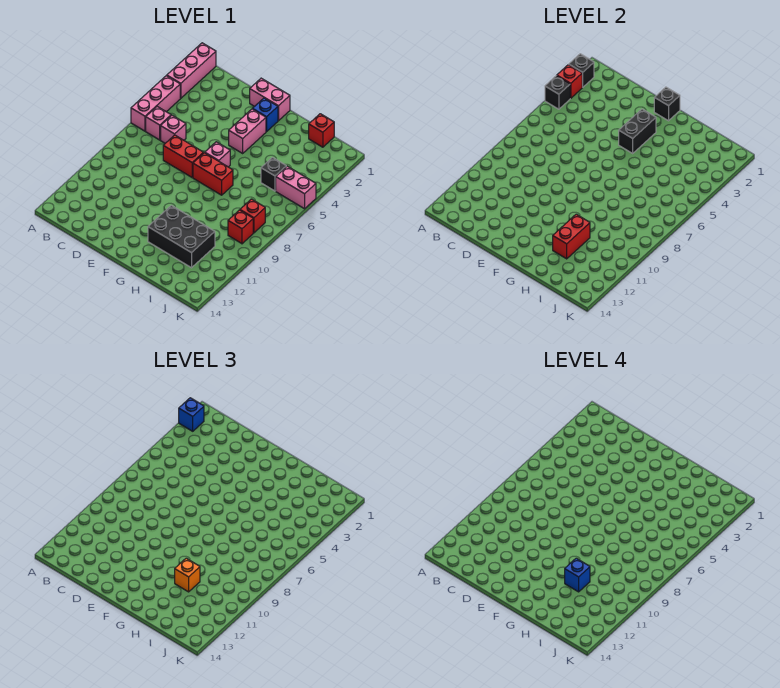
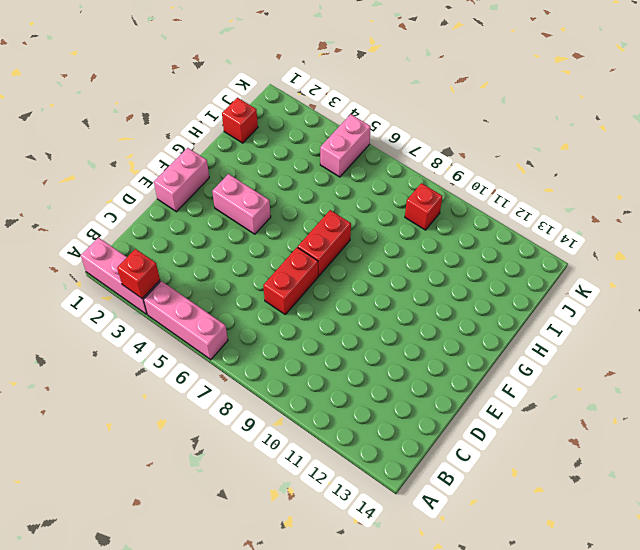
none -> pink 1x1 brick [146,107,171,140]
none -> pink 1x1 brick [161,115,186,143]
none -> blue 1x1 brick [253,98,278,132]

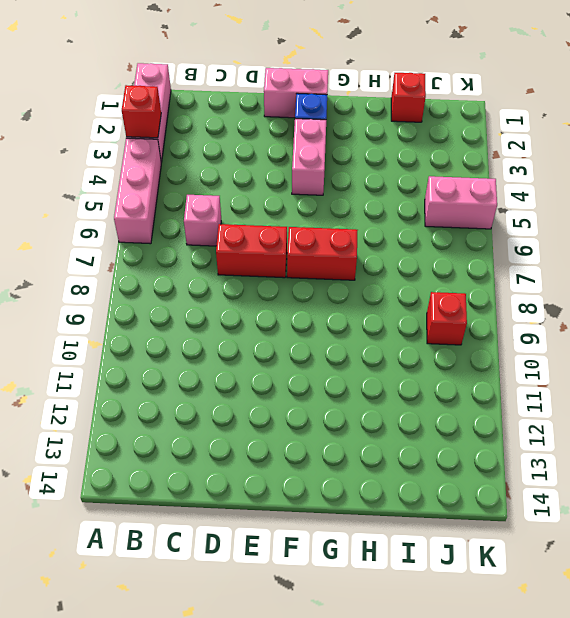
none -> pink 1x1 brick [146,107,171,140]
none -> pink 1x1 brick [205,142,230,167]
none -> black 2x3 brick [148,205,215,268]

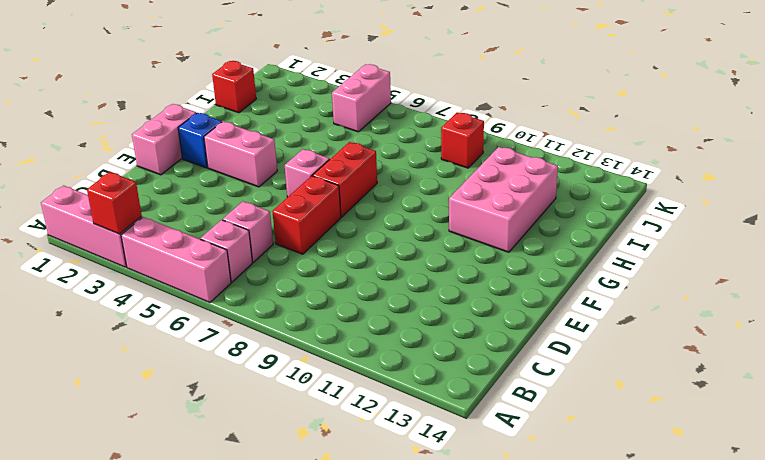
pink 2x3 brick [449,147,558,252] -> black 2x3 brick [148,205,215,268]
none -> black 1x1 brick [261,158,286,191]
none -> red 1x1 brick [240,199,265,233]
none -> black 1x1 brick [569,54,594,87]

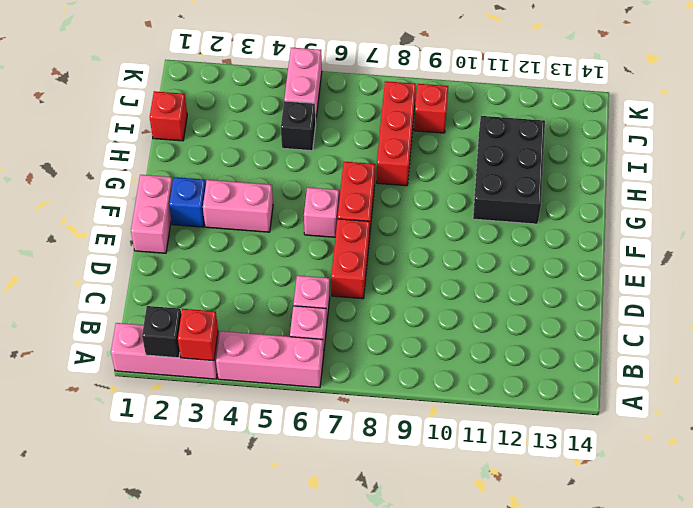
red 1x3 brick [376,81,416,186] -> red 1x1 brick [240,199,265,233]
none -> black 1x1 brick [545,76,570,109]
none -> black 1x1 brick [654,87,680,121]
none -> black 1x2 brick [619,109,656,153]

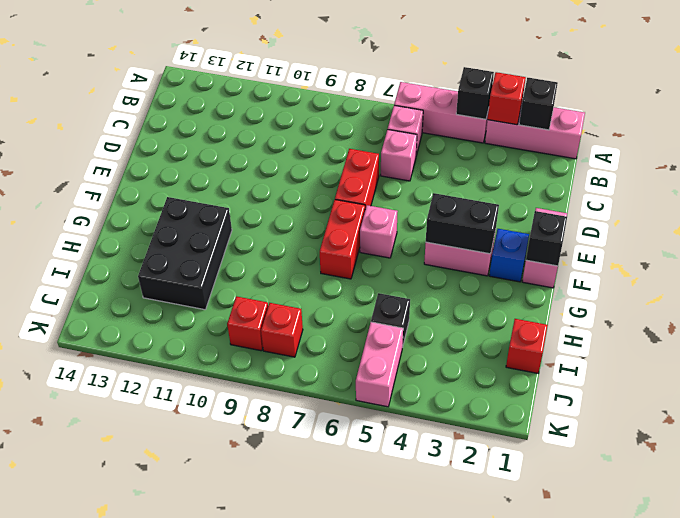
none -> red 1x2 brick [553,214,590,259]
none -> blue 1x1 brick [179,398,204,431]
none -> orange 1x1 brick [175,558,200,592]

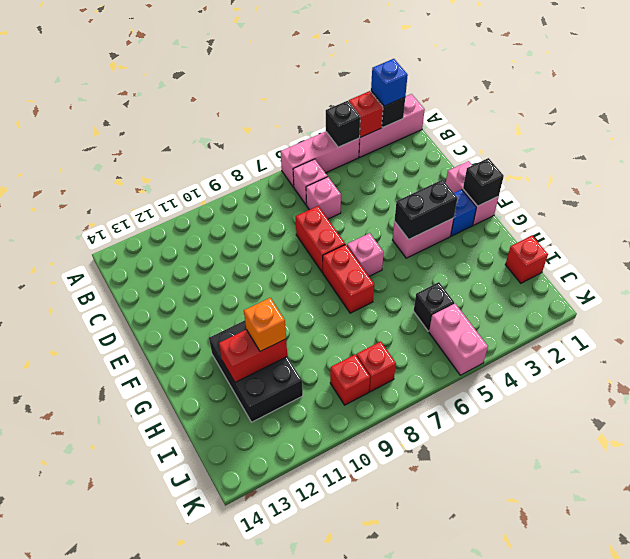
none -> blue 1x1 brick [565,558,590,592]

